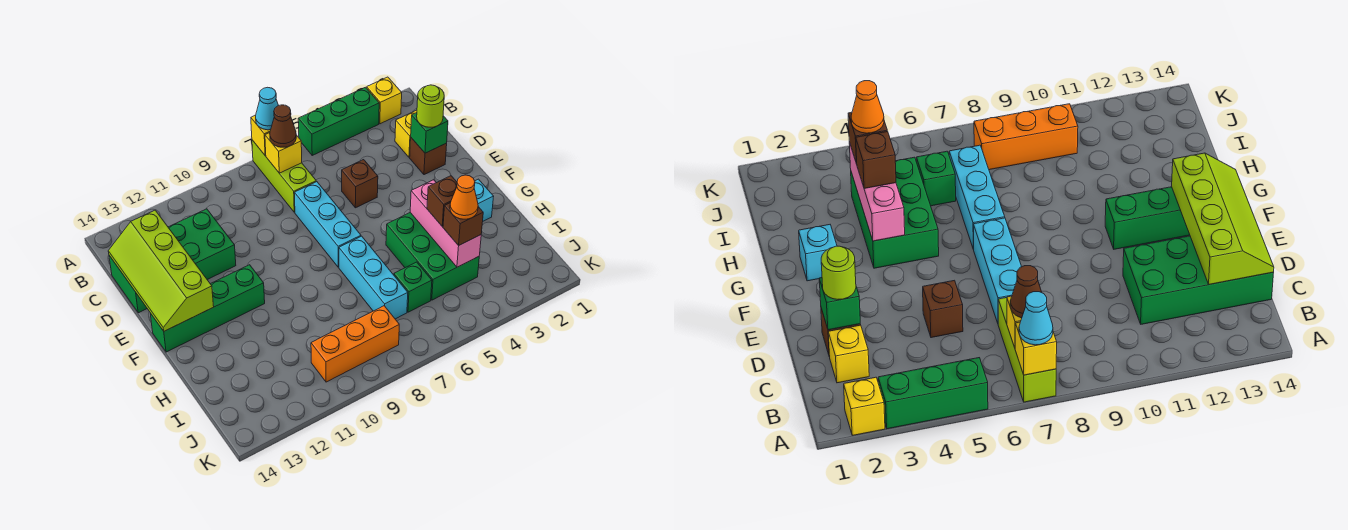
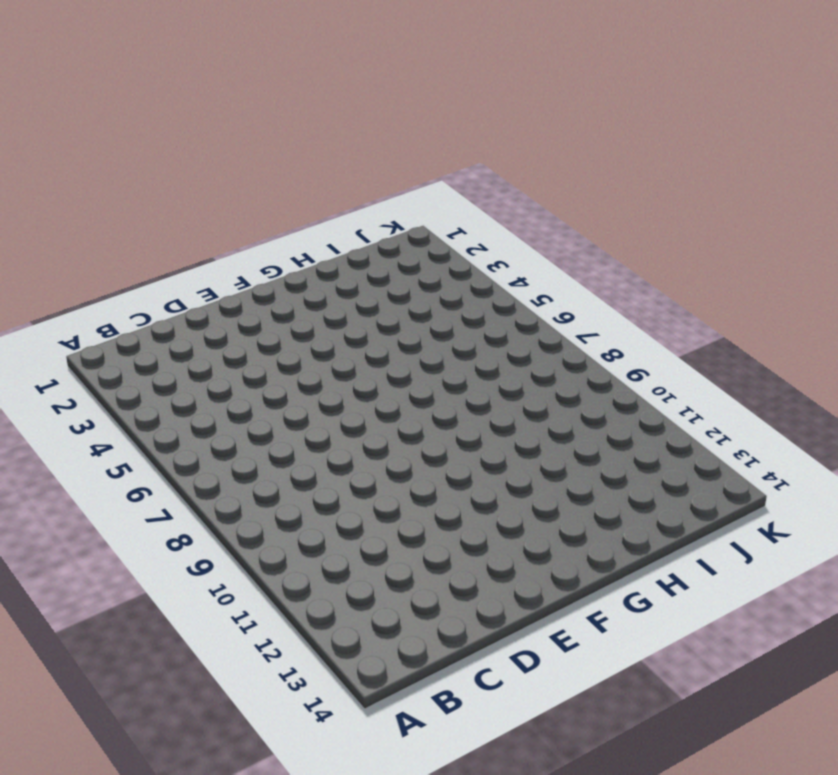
none -> yellow 1x1 brick [367,77,402,124]
none -> green 1x3 brick [298,87,379,155]
none -> lime 1x3 brick [252,140,316,212]

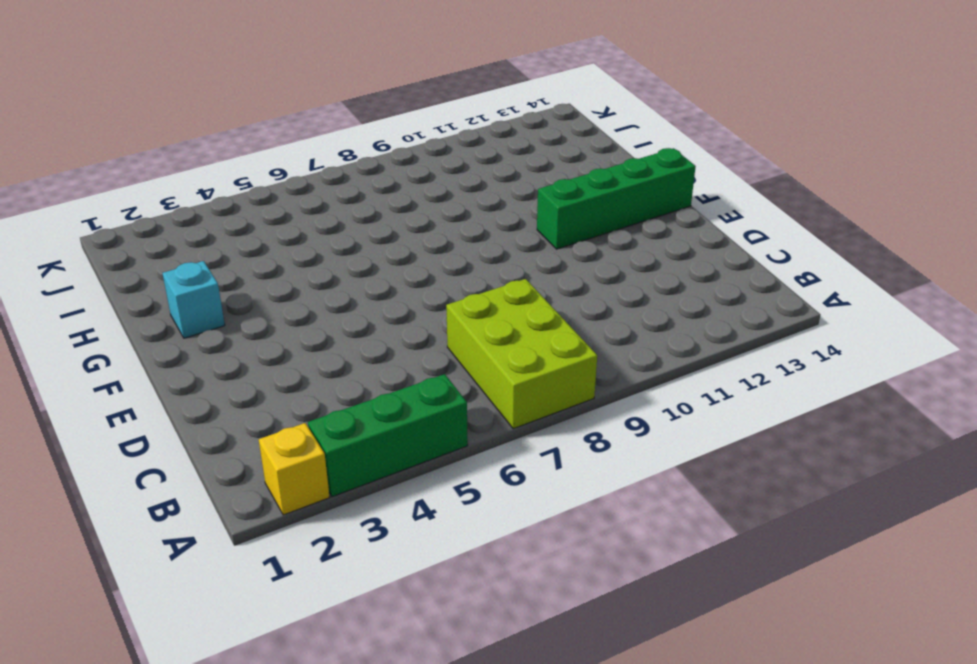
lime 2x3 brick [446,279,597,429] -> lime 1x3 brick [252,140,316,212]
none -> yellow 1x1 brick [395,110,417,157]
none -> green 2x4 brick [109,209,236,313]
none -> brown 1x1 brick [410,138,447,175]

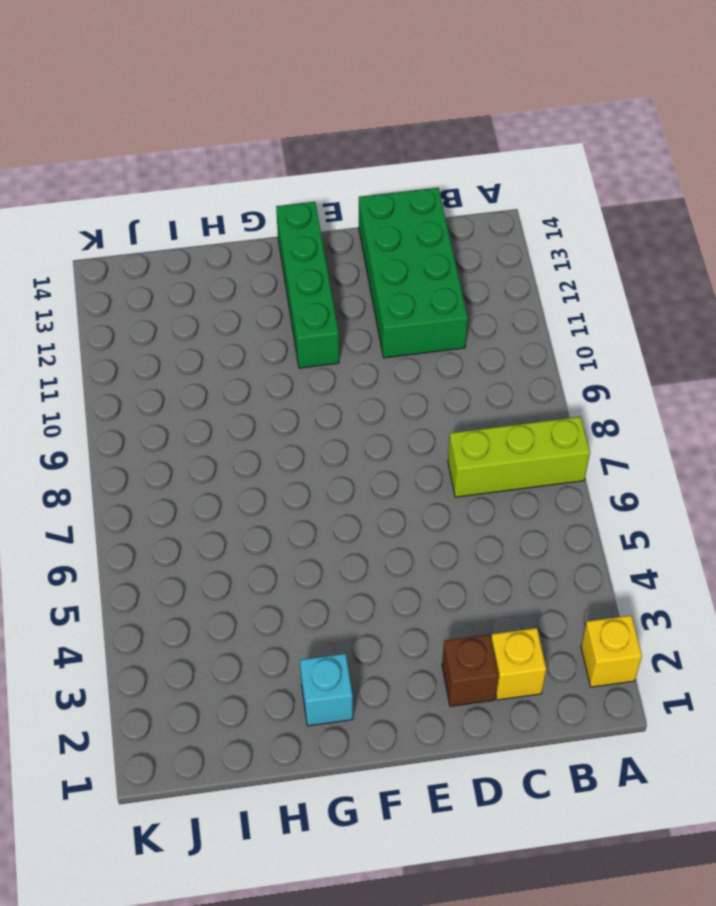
none -> green 1x3 brick [298,87,379,155]
none -> brown 1x1 brick [342,160,378,208]
none -> cyan 1x3 brick [295,182,361,267]

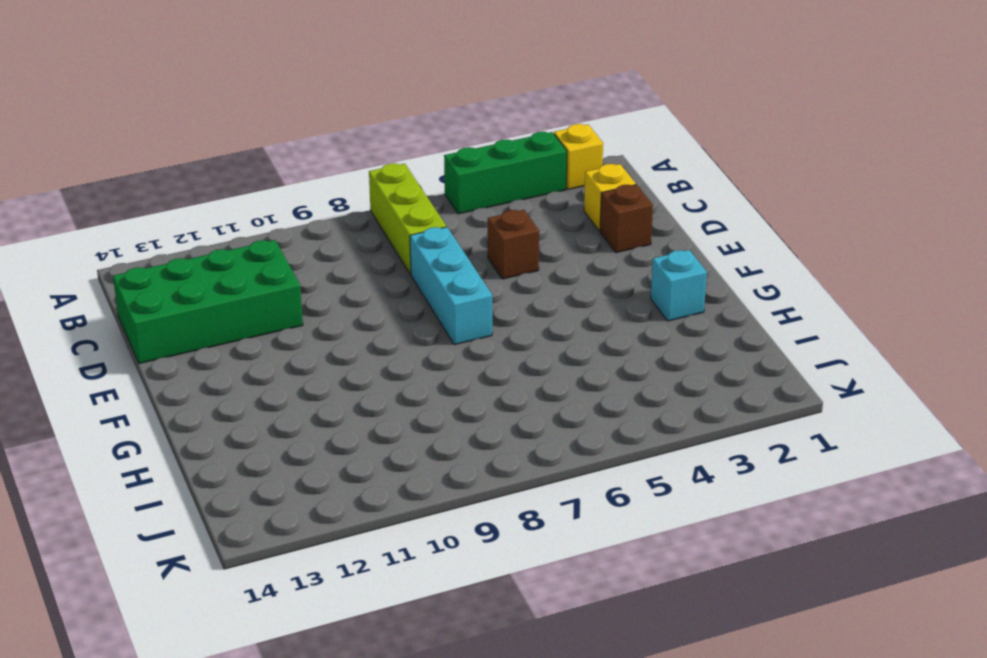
none -> green 1x4 brick [150,265,265,352]
none -> green 2x3 brick [386,213,479,300]
none -> cyan 1x3 brick [339,236,408,319]

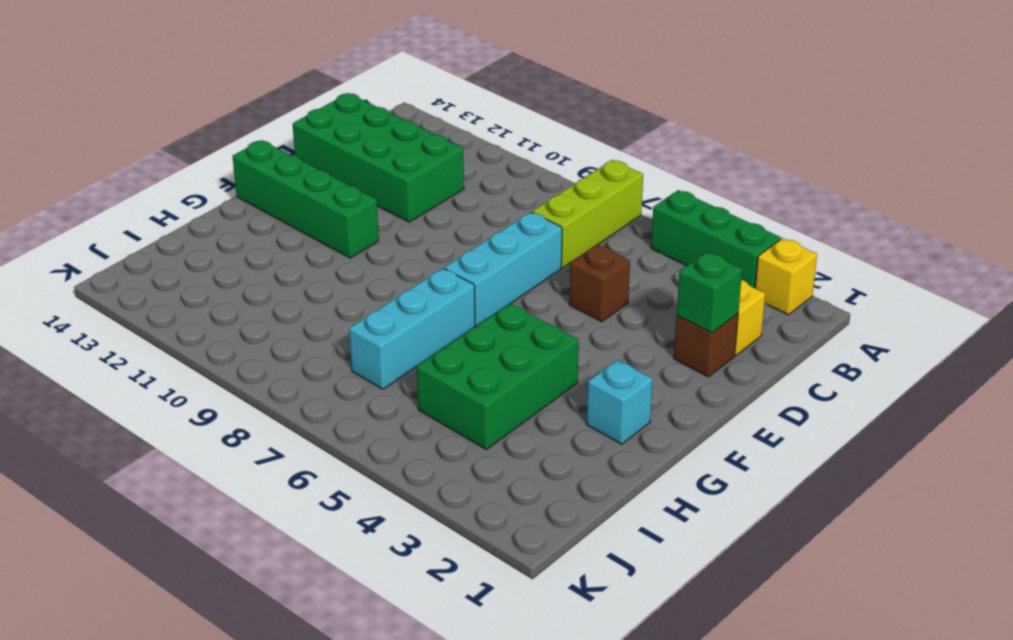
none -> green 1x1 brick [394,262,432,312]
none -> orange 1x3 brick [311,306,399,382]
none -> yellow 1x1 brick [251,115,271,155]

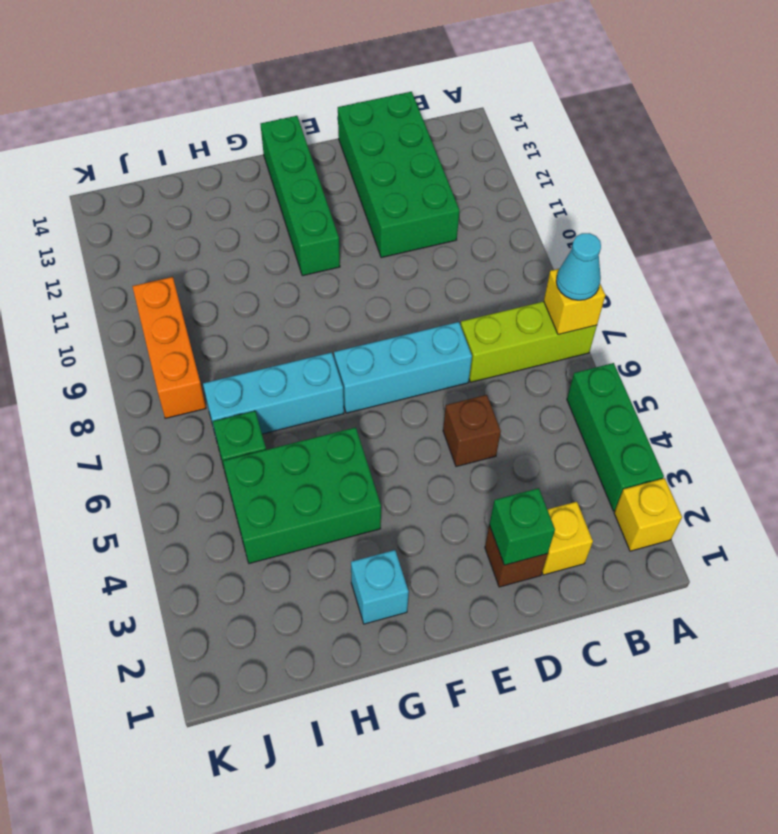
none -> yellow 1x1 brick [265,133,302,173]
none -> lime 2x4 slope [108,210,214,331]
none -> pink 1x3 brick [410,180,481,267]

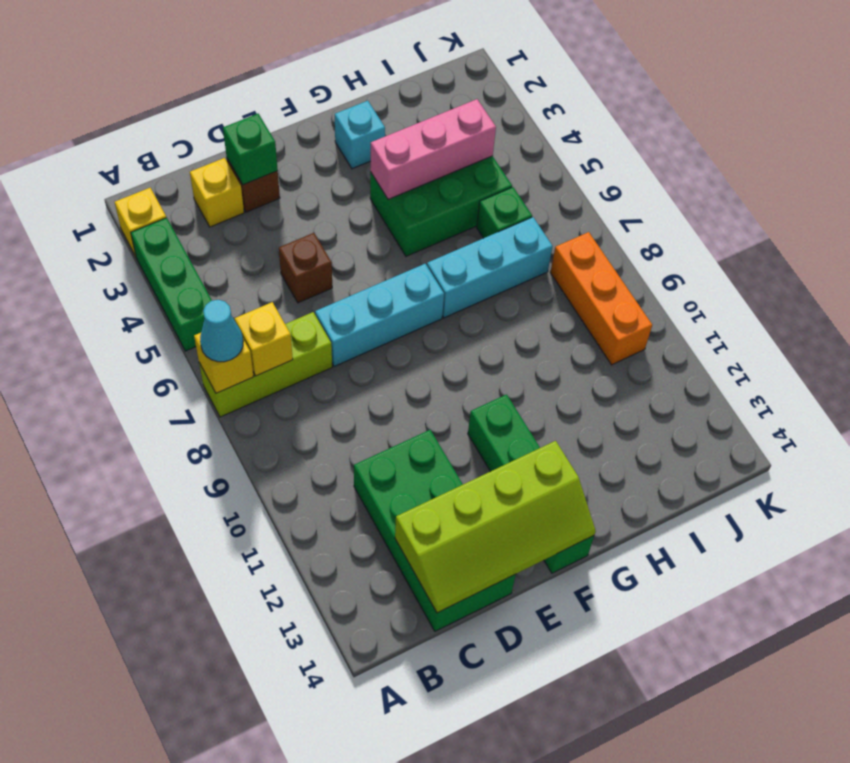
none -> brown 1x1 cone [270,105,296,147]
none -> lime 1x1 round brick [417,85,444,127]
none -> brown 1x1 brick [427,176,457,227]

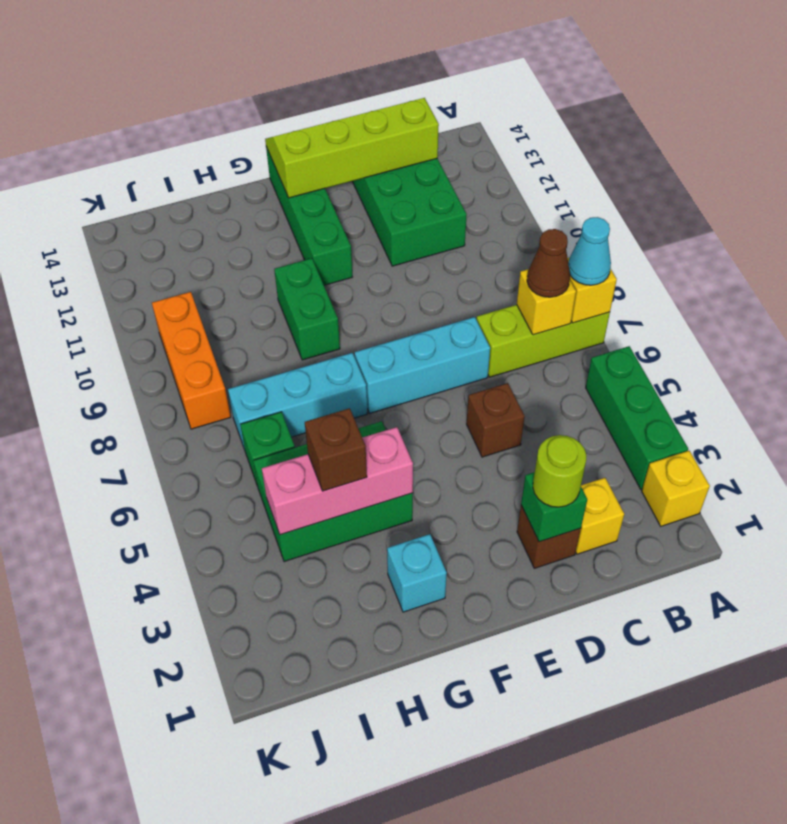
green 1x2 brick [274,258,340,360] -> none
none -> brown 1x1 brick [443,203,483,246]
none -> orange 1x1 cone [450,175,478,219]

